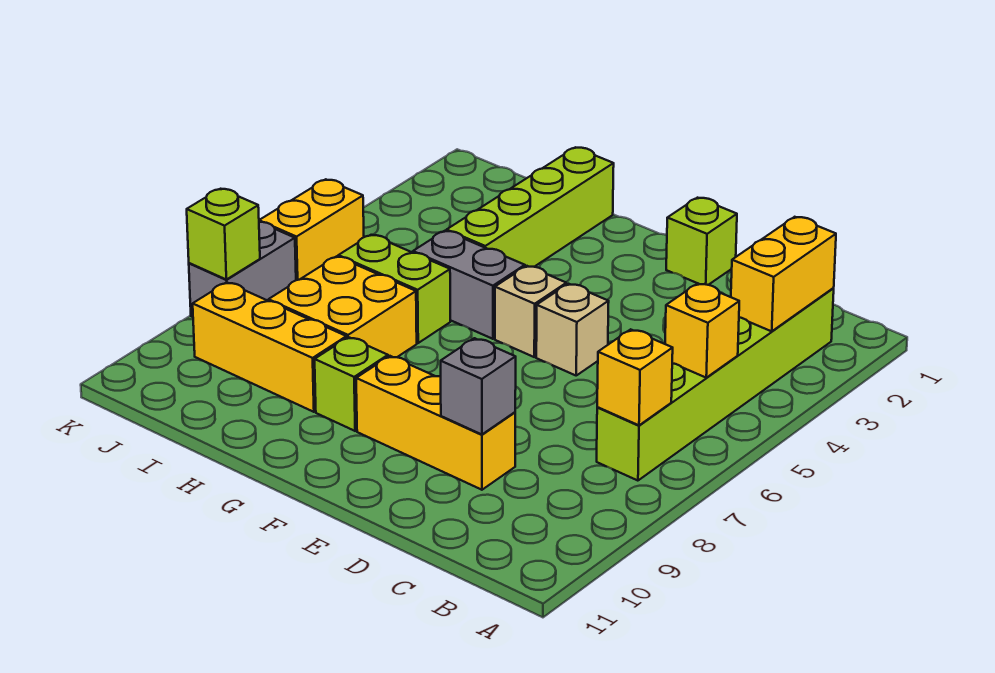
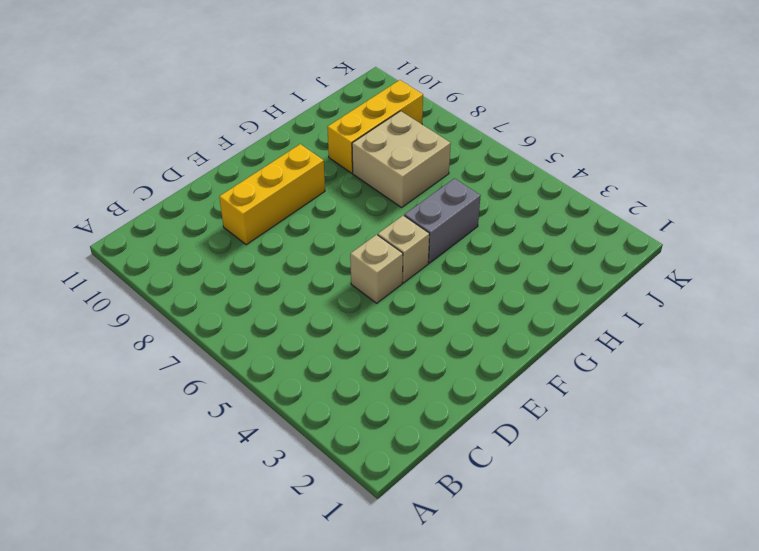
tan 2x2 brick [352,111,451,207] -> yellow 2x2 brick [269,256,417,357]
none -> lime 1x6 brick [597,288,834,481]
none -> lime 1x1 brick [666,198,737,285]
none -> lime 1x1 brick [315,337,388,431]

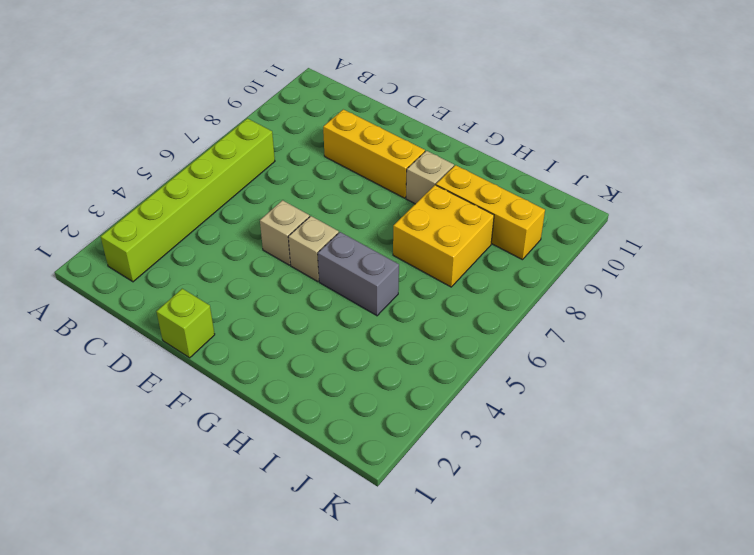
tan 1x1 brick [406,151,454,204] -> lime 1x1 brick [315,337,388,431]
none -> lime 1x4 brick [447,147,614,267]
none -> lime 1x2 brick [338,235,450,343]
none -> yellow 1x2 brick [259,179,364,280]

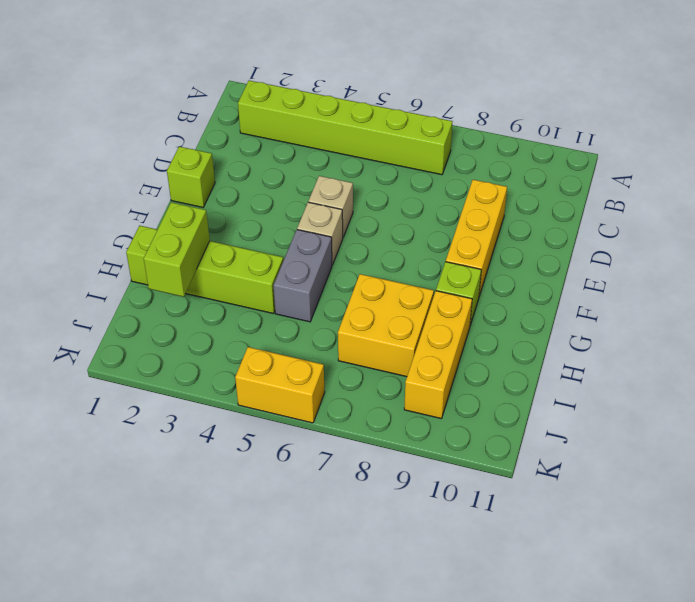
lime 1x2 brick [144,202,210,297] -> lime 1x2 brick moved to [338,235,450,343]
none -> grey 1x2 brick [189,222,296,317]
none -> yellow 1x2 brick [731,217,836,331]
none -> yellow 1x1 brick [665,283,739,378]

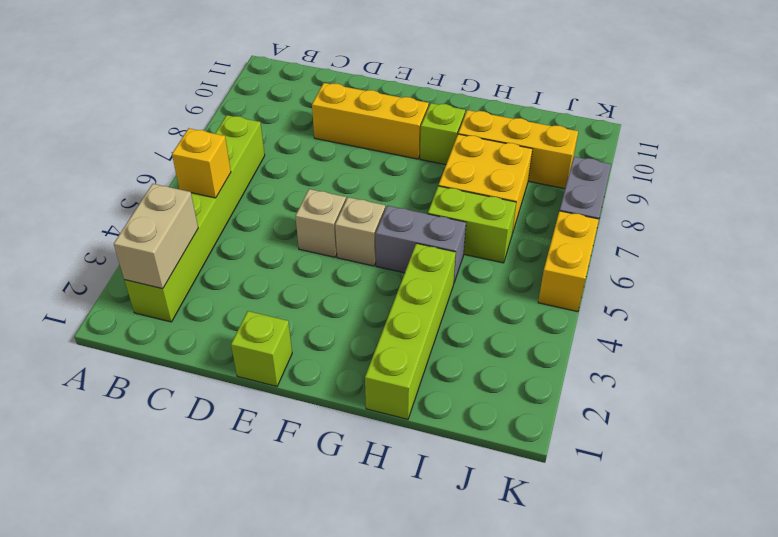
tan 1x2 brick [114,184,198,289] -> yellow 1x2 brick [731,217,836,331]
none -> yellow 1x1 brick [597,329,673,425]
none -> grey 1x1 brick [441,338,516,434]
none -> lime 1x1 brick [187,189,260,280]

